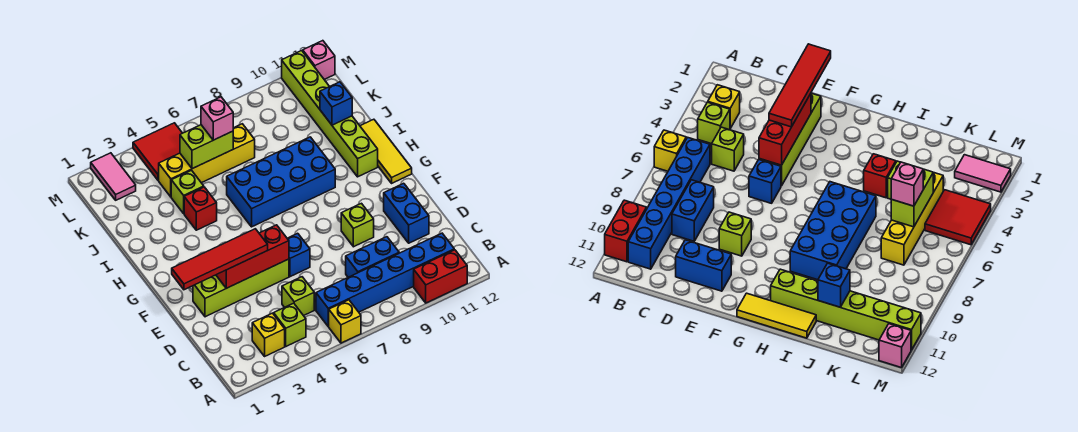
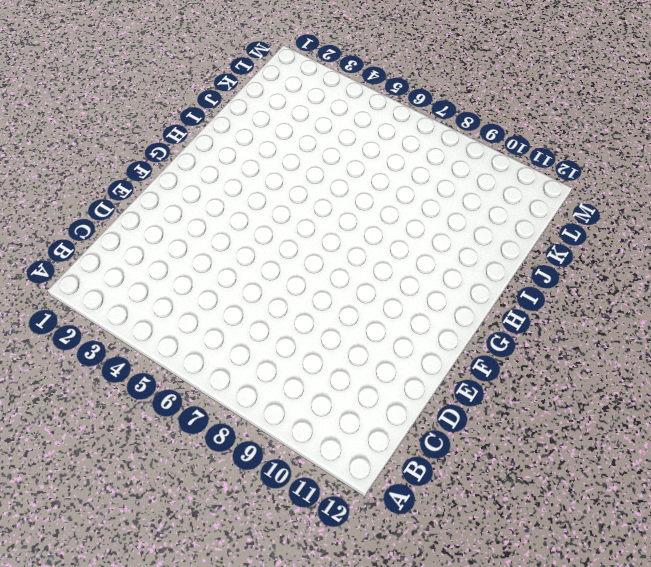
none -> yellow 1x1 brick [328,300,361,343]
none -> red 1x2 brick [414,250,467,303]
none -> yellow 1x1 brick [252,313,285,356]

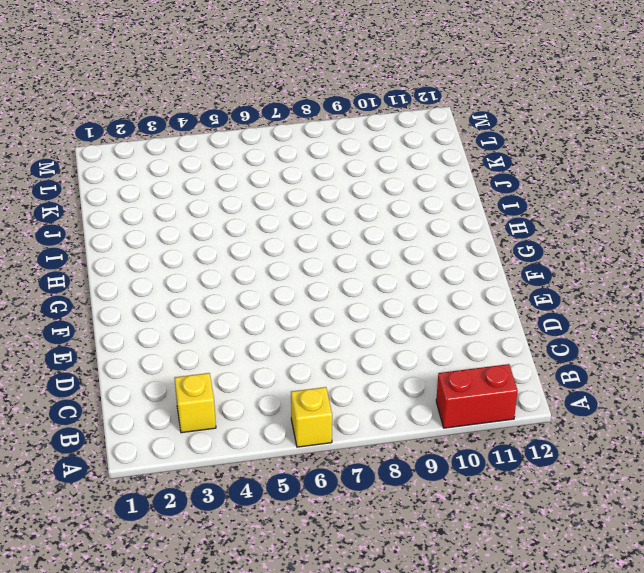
none -> lime 1x1 brick [274,303,306,346]
none -> blue 1x6 brick [316,233,454,326]
none -> lime 1x1 brick [282,277,314,316]

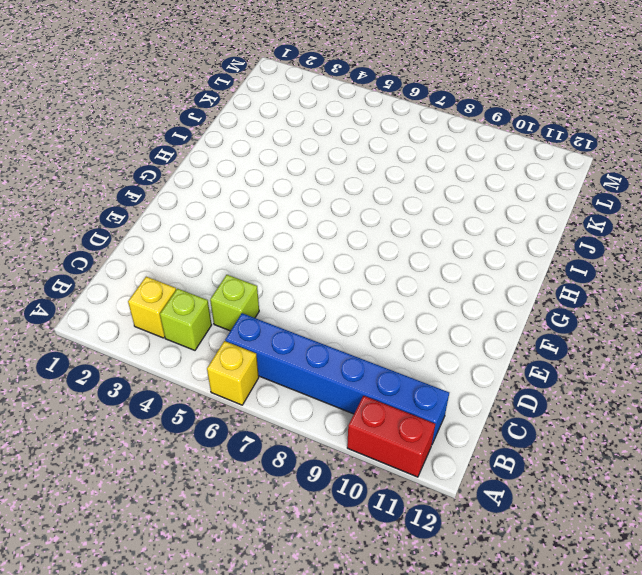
none -> blue 1x2 brick [346,237,399,277]
none -> blue 1x2 brick [384,183,429,243]
none -> lime 1x4 brick [193,259,289,317]

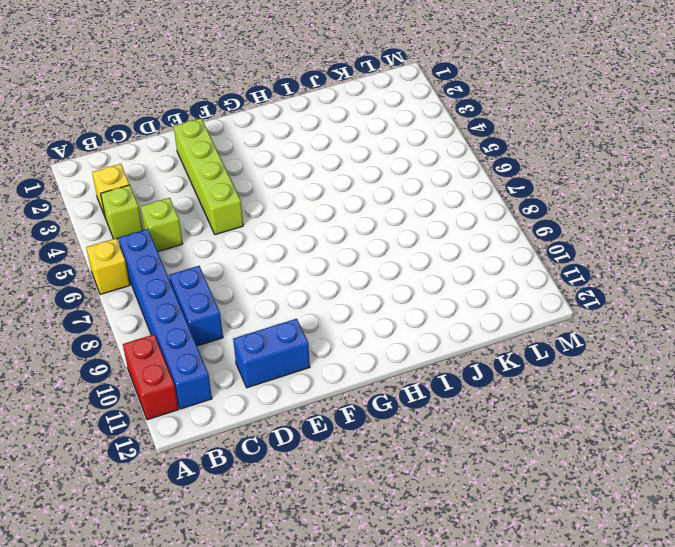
none -> blue 1x1 brick [287,233,310,277]
none -> lime 1x1 brick [341,203,374,247]
none -> yellow 1x3 tile [360,119,412,183]

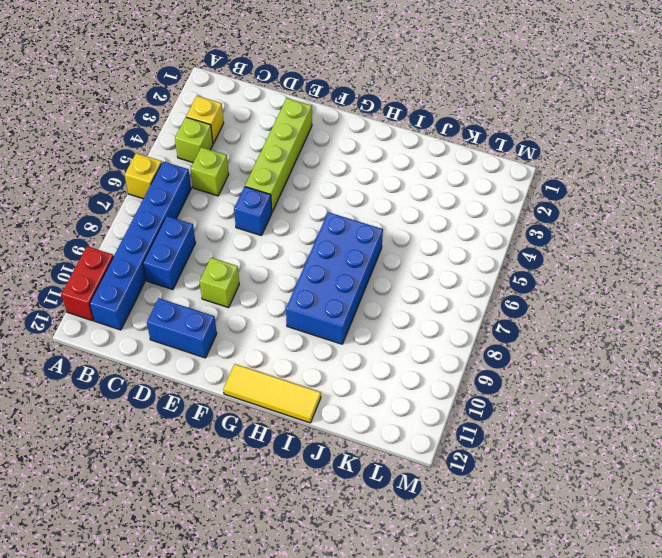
none -> lime 1x6 brick [282,51,378,177]
none -> red 1x1 brick [184,187,217,230]
none -> lime 1x1 brick [171,170,204,213]

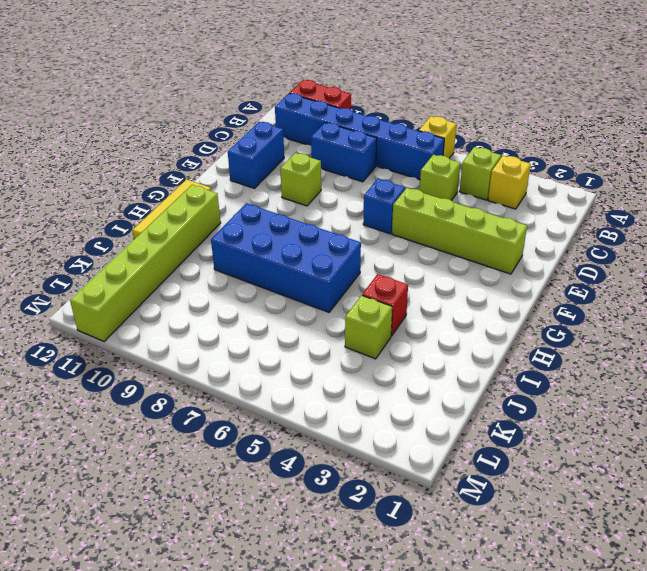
none -> yellow 1x4 brick [159,124,255,197]
none -> pink 1x2 tile [91,153,136,200]
none -> red 2x2 tile [133,123,182,180]

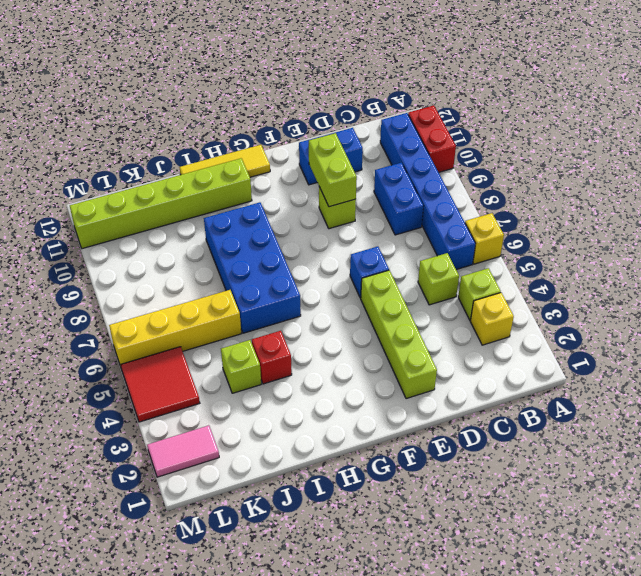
lime 1x2 brick [308,133,357,207] -> lime 1x2 brick moved to [180,125,233,169]
yellow 1x4 brick [109,290,241,366] -> yellow 1x4 brick turned to [159,124,255,197]
none -> pink 1x1 brick [303,41,335,79]
none -> red 1x3 brick [216,225,289,288]
none -> blue 1x1 brick [320,82,352,125]

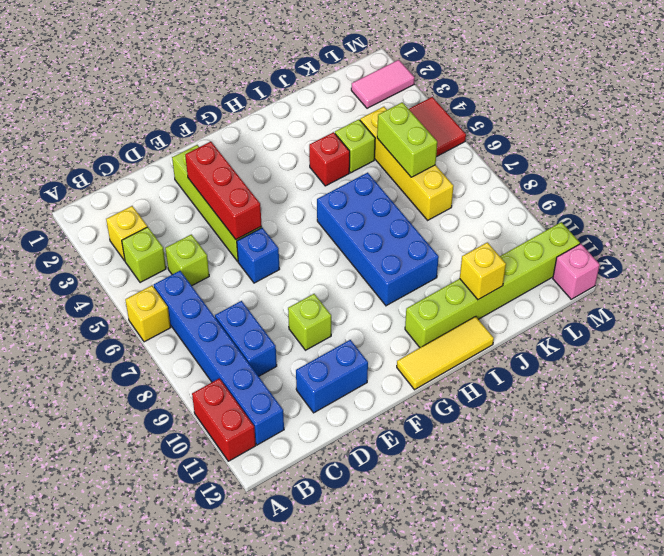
yellow 1x1 brick [460,242,506,300] -> blue 1x1 brick [320,82,352,125]
none -> red 1x4 tile [172,229,268,290]
none -> pink 1x1 brick [201,97,233,140]

